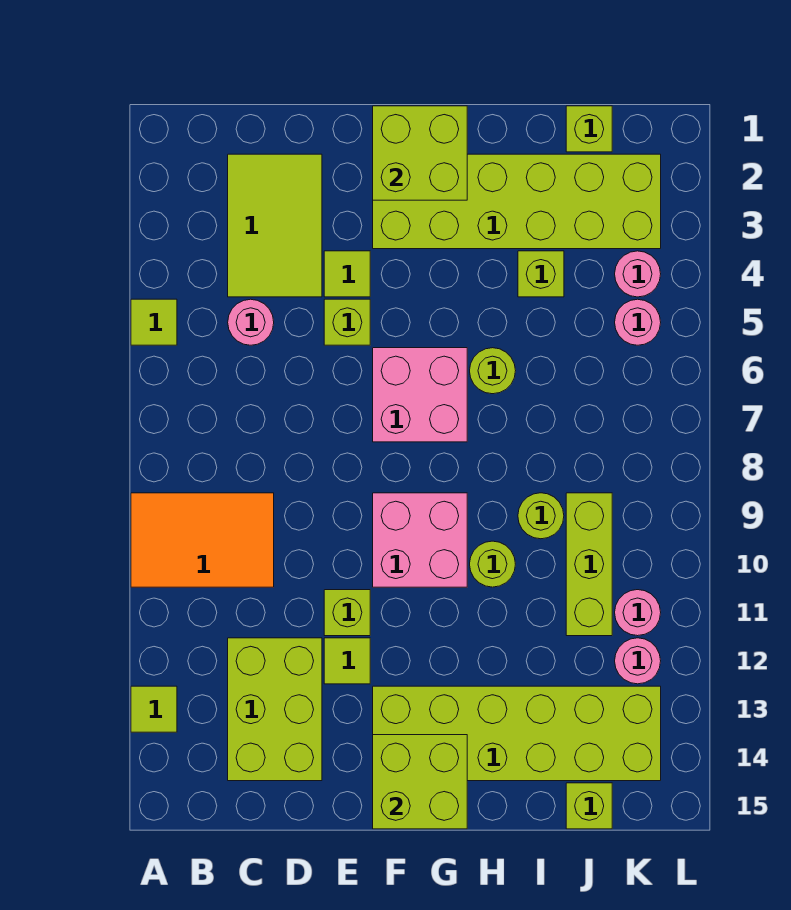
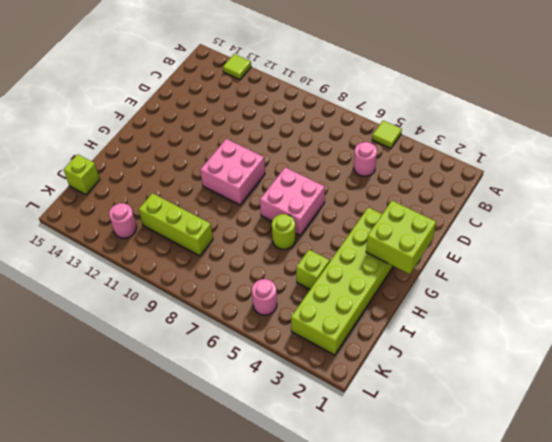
none -> orange 2x3 tile [131,493,274,587]
none -> lime 2x3 tile [228,154,322,297]
none -> lime 2x3 brick [228,638,322,781]

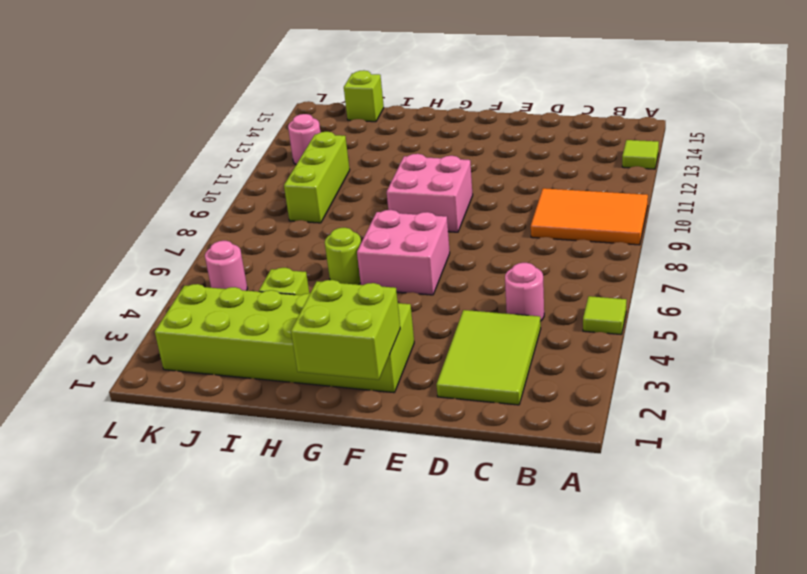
none -> lime 2x3 brick [228,638,322,781]
none -> lime 1x1 tile [324,251,370,297]
none -> lime 1x1 brick [324,299,370,345]

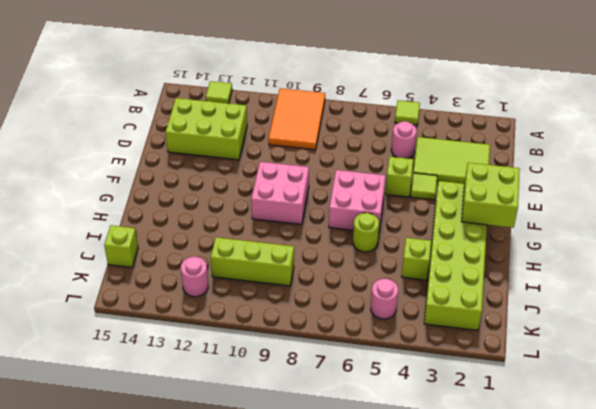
none -> lime 1x1 brick [324,590,370,636]
none -> lime 1x1 tile [324,638,370,684]
none -> lime 2x6 brick [373,686,661,781]

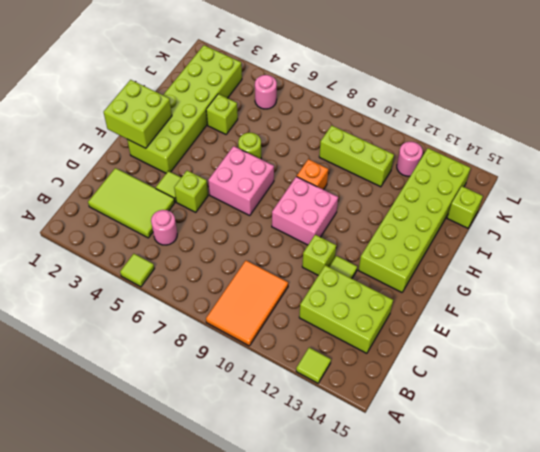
orange 1x1 brick [297,159,328,190] -> none
none -> lime 1x1 round brick [470,541,515,587]
none -> lime 1x1 round brick [518,493,564,539]
none -> lime 1x1 brick [566,106,612,152]

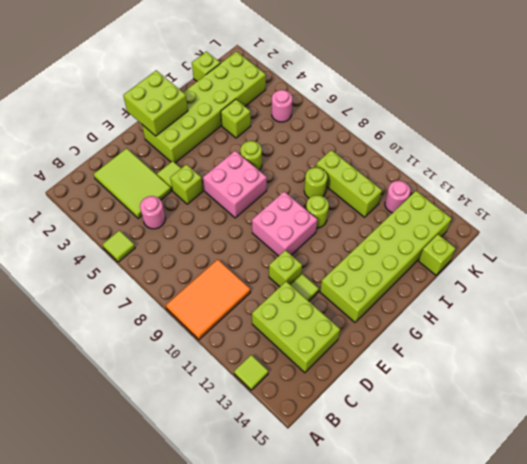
none -> pink 1x1 round brick [615,251,661,297]
none -> pink 1x1 round brick [615,590,661,636]
none -> lime 2x2 brick [373,735,467,829]

